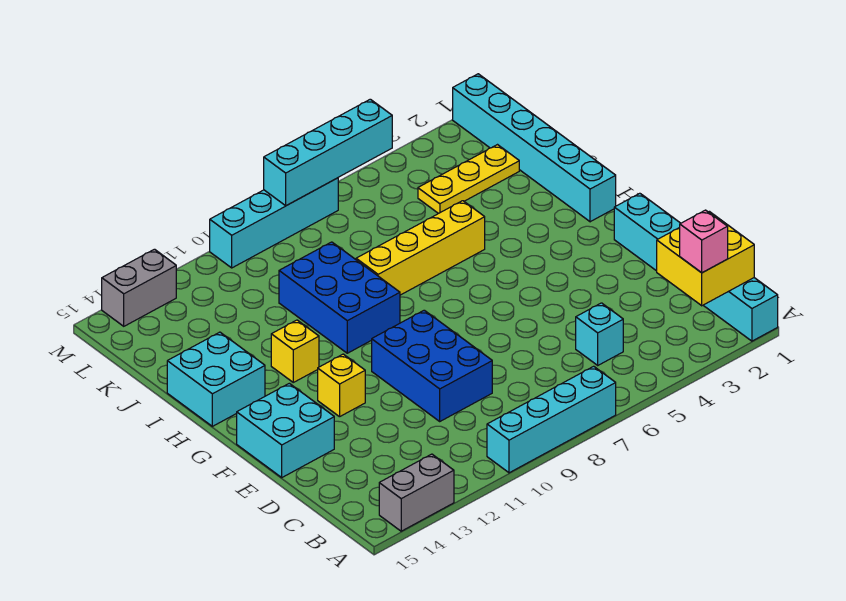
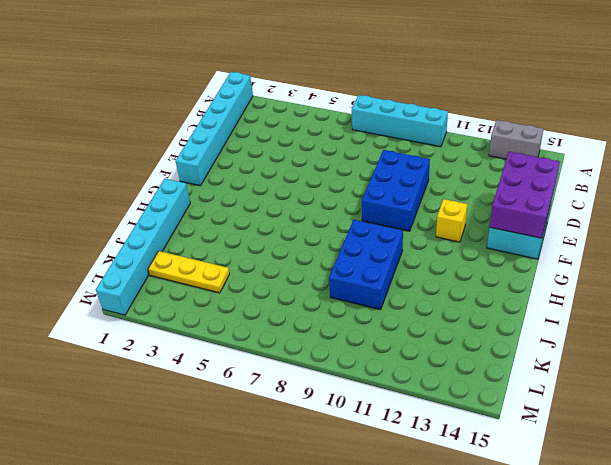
purple 2x3 brick [490,152,560,238] -> none
none -> cyan 1x1 brick [576,303,623,365]
none -> yellow 1x1 brick [271,320,319,382]
none -> cyan 2x2 brick [167,332,265,426]

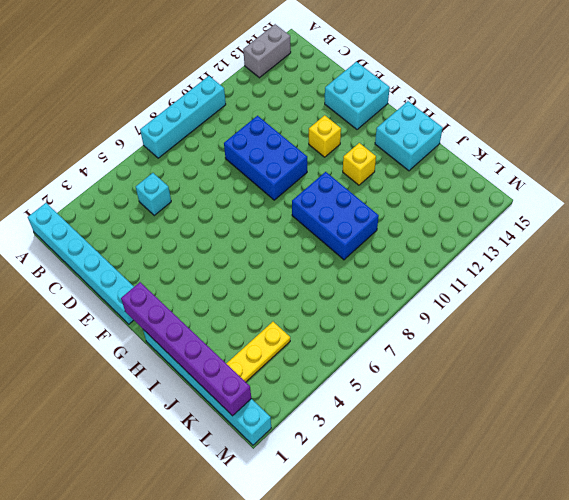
purple 1x6 brick [121,282,251,416] -> none
none -> yellow 1x4 brick [356,201,485,295]
none -> cyan 1x4 brick [210,178,338,268]
none -> grey 1x2 brick [102,249,176,326]

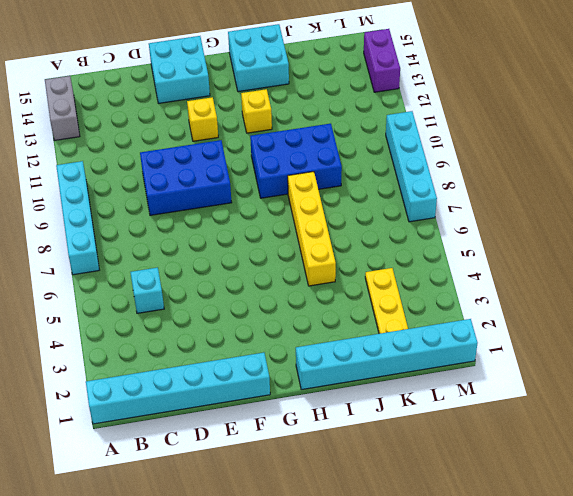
purple 1x2 brick [364,29,400,92] -> grey 1x2 brick [102,249,176,326]
none -> yellow 2x2 brick [657,211,754,306]
none -> cyan 1x4 brick [264,99,392,206]
none -> pink 1x1 brick [680,210,728,273]

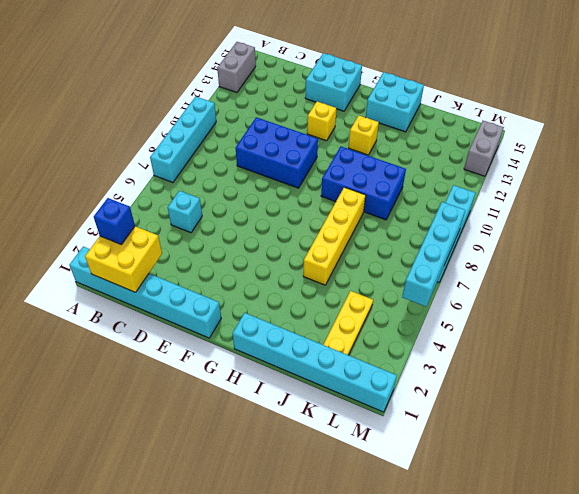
blue 1x1 brick [94,198,135,244] -> pink 1x1 brick [680,210,728,273]

